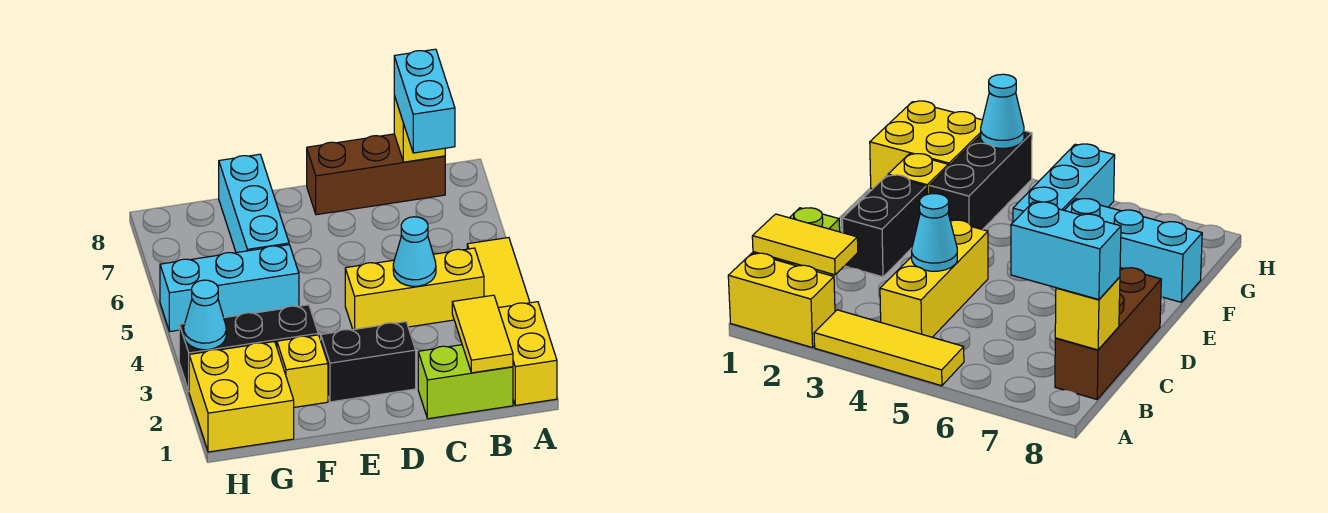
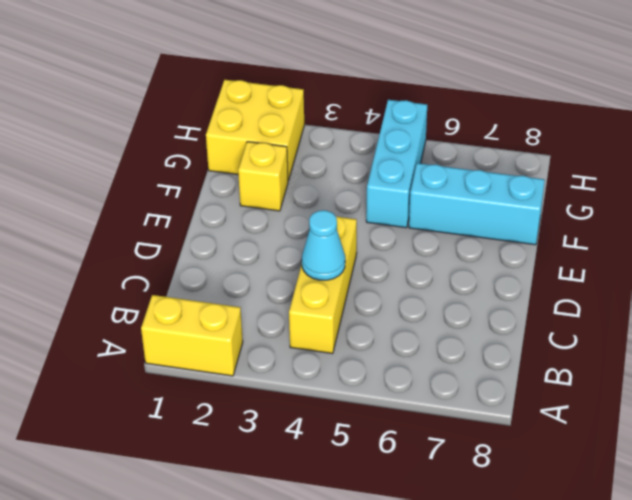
none -> yellow 1x3 tile [467,238,530,308]
none -> lime 1x2 brick [418,345,513,419]
none -> brown 1x3 brick [307,134,445,215]

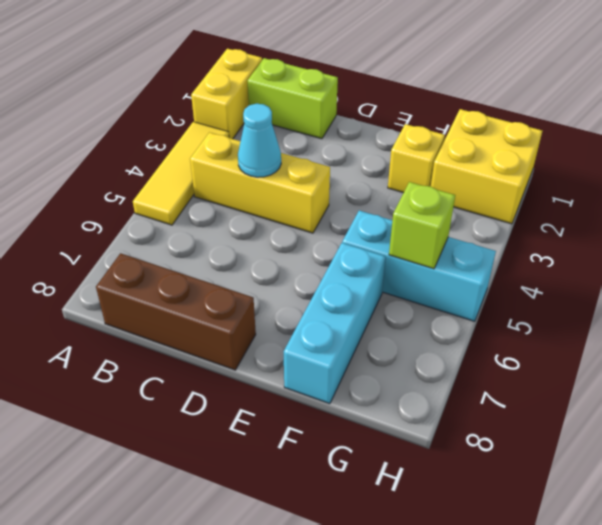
lime 1x1 brick [389,182,455,269] -> none
none -> black 1x2 brick [321,322,416,402]
none -> black 1x3 brick [179,305,318,391]
none -> yellow 1x2 tile [452,295,513,373]

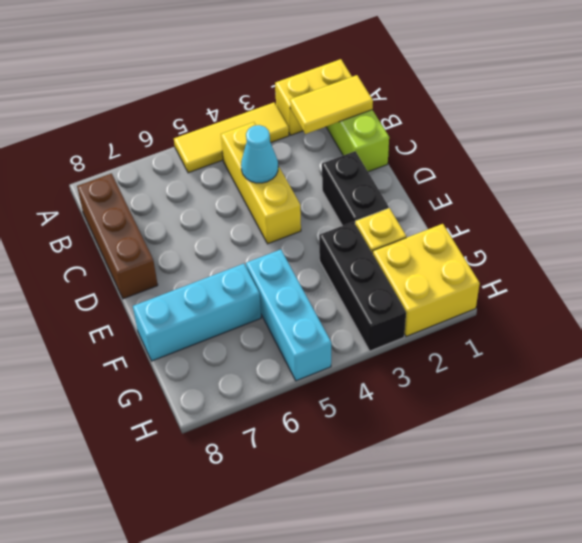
none -> yellow 1x1 brick [394,96,445,162]
none -> cyan 1x1 cone [184,280,226,350]
none -> cyan 1x2 brick [394,49,455,153]

